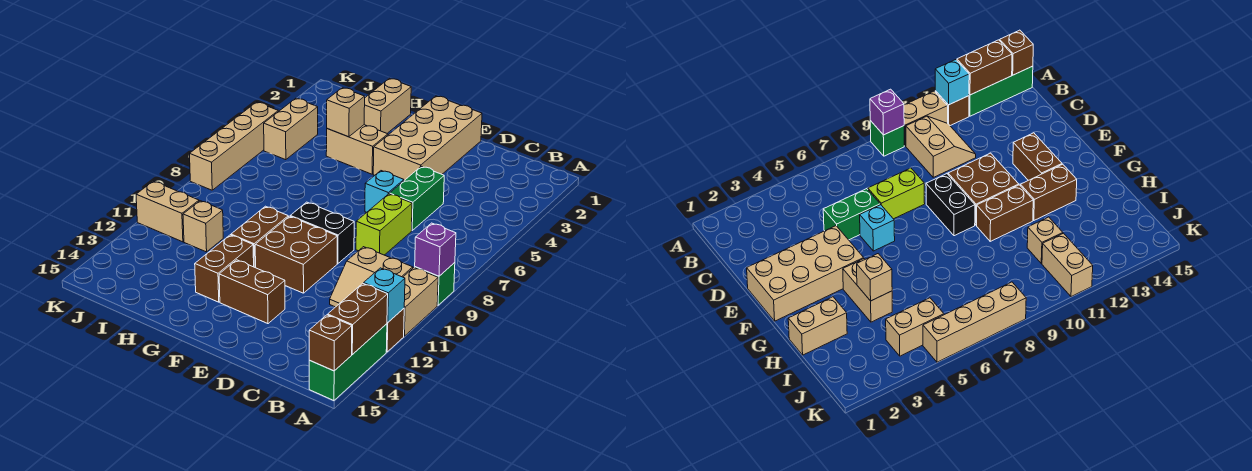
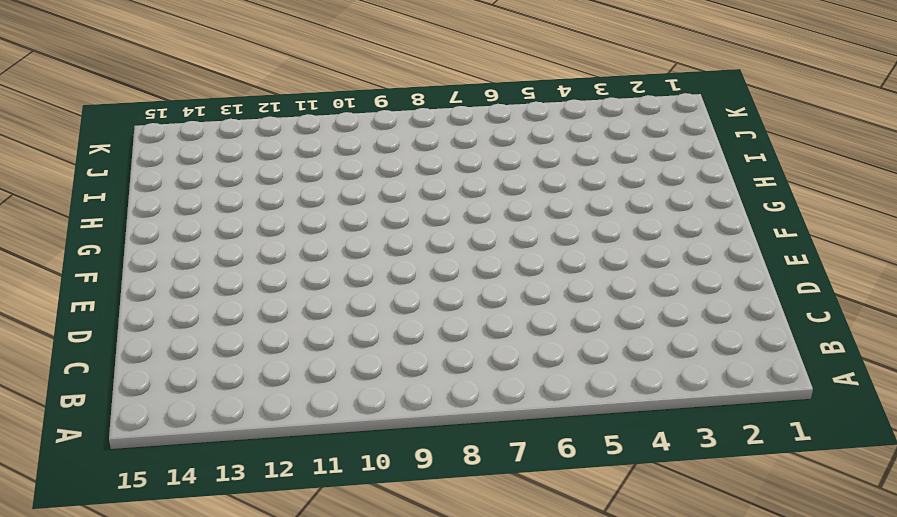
none -> green 1x1 brick [415,263,455,305]
none -> tan 1x2 brick [403,267,438,336]
none -> brown 1x1 brick [386,309,404,352]

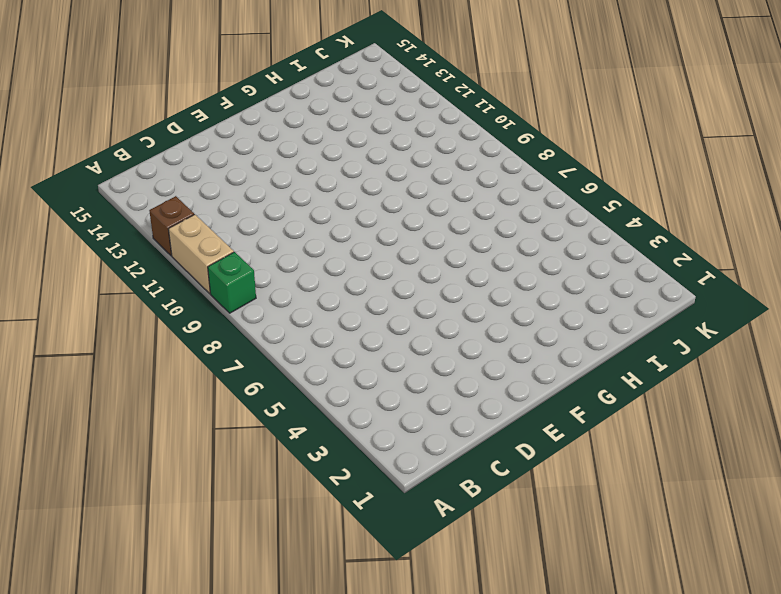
none -> green 1x3 brick [309,324,387,401]
none -> tan 2x2 slope [330,247,413,307]
none -> green 1x2 brick [390,166,444,230]

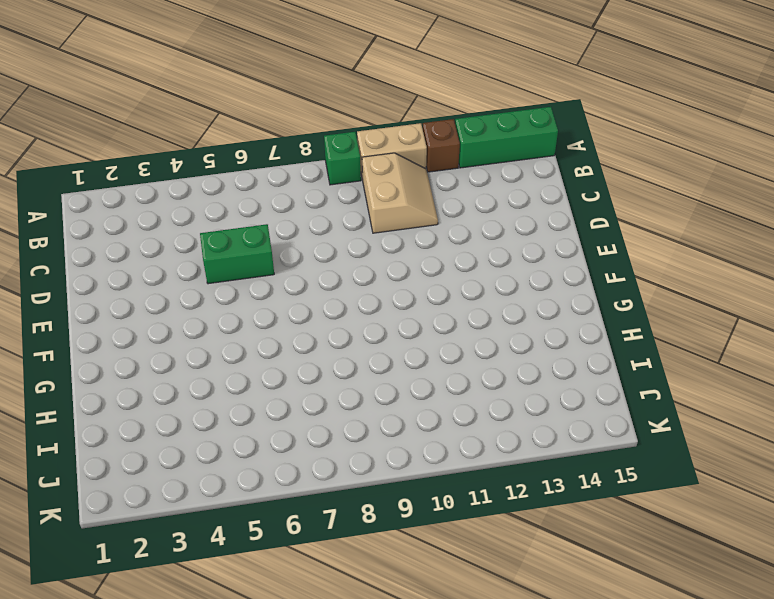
none -> lime 1x2 brick [356,194,412,255]
none -> tan 2x4 brick [373,96,482,180]
none -> cyan 1x1 brick [365,171,404,212]

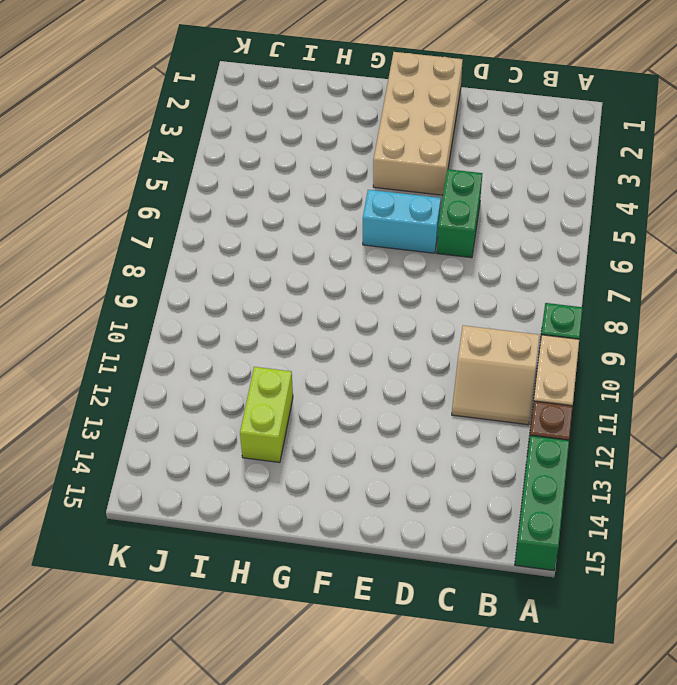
cyan 1x2 brick [363,190,441,253] -> cyan 1x1 brick [365,171,404,212]
lime 1x2 brick [240,367,293,462] -> lime 1x2 brick moved to [356,194,412,255]
none -> black 1x2 brick [290,202,354,264]
none -> brown 2x2 brick [255,216,337,293]
none -> brown 1x2 brick [219,260,285,324]

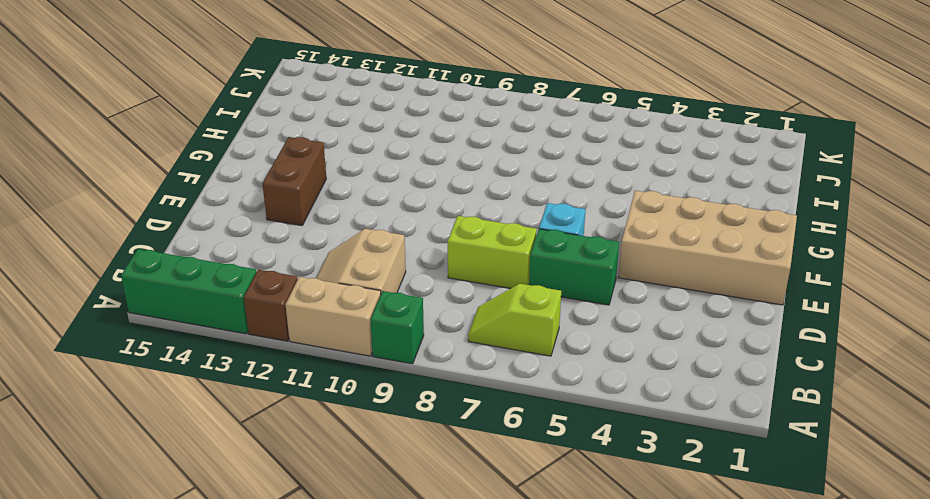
lime 1x2 slope [468,284,561,356] -> none
none -> black 1x2 brick [290,202,354,264]
none -> brown 2x2 brick [255,216,337,293]
none -> tan 1x2 brick [326,125,388,174]

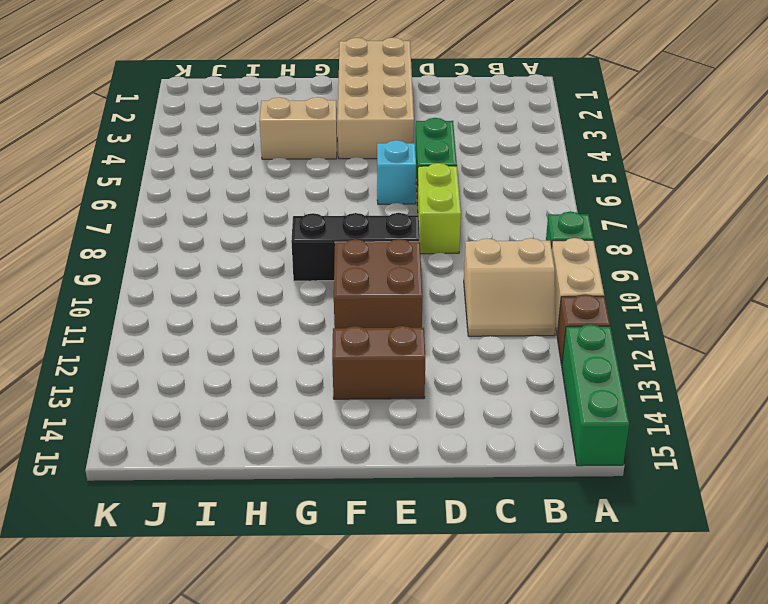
black 1x3 brick [291,213,420,281] -> black 1x2 brick [290,202,354,264]
none -> brown 1x2 brick [231,206,288,268]
none -> brown 1x2 brick [195,235,254,302]
none -> tan 1x2 brick [364,78,411,133]

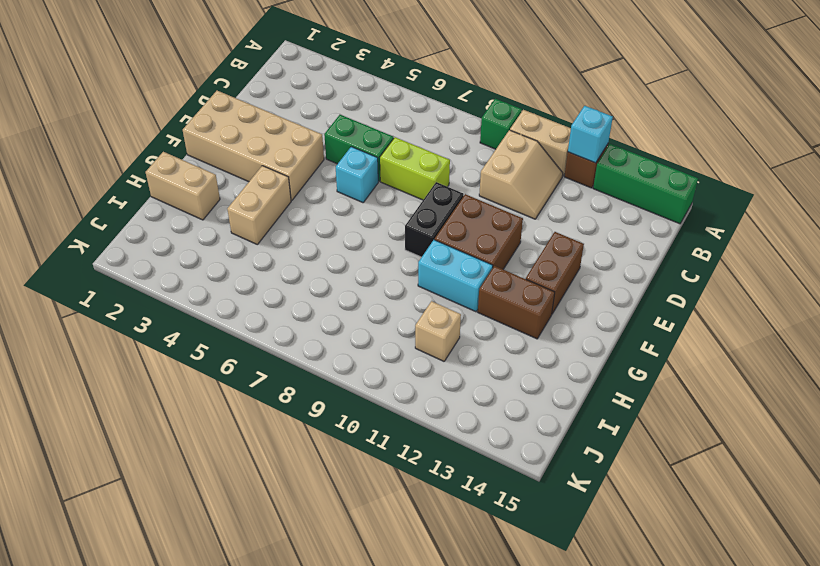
cyan 1x2 brick [418,240,493,312] -> brown 1x2 brick [231,206,288,268]
none -> tan 1x2 brick [264,98,318,160]
none -> tan 1x2 brick [136,181,199,242]
none -> tan 1x4 brick [190,102,278,190]

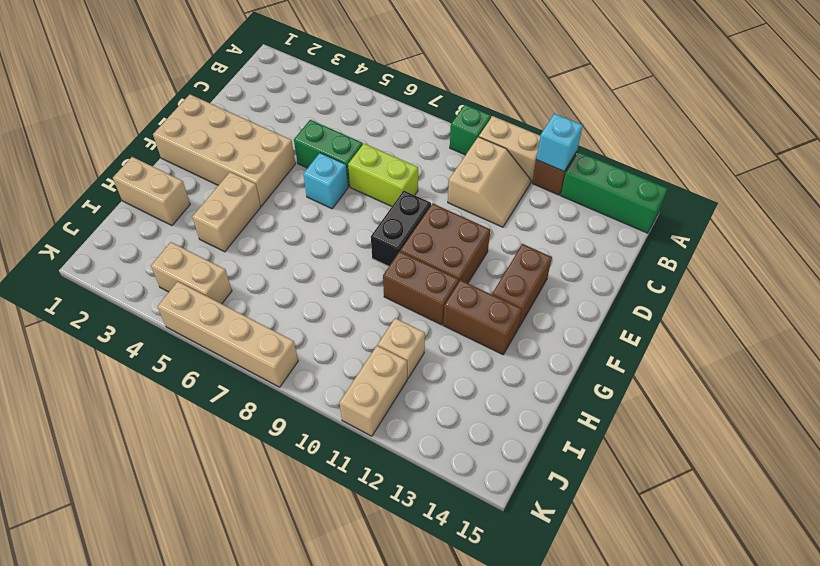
none -> purple 1x1 brick [415,223,456,276]
none -> brown 1x2 brick [328,283,388,355]
none -> brown 1x1 brick [309,315,352,371]

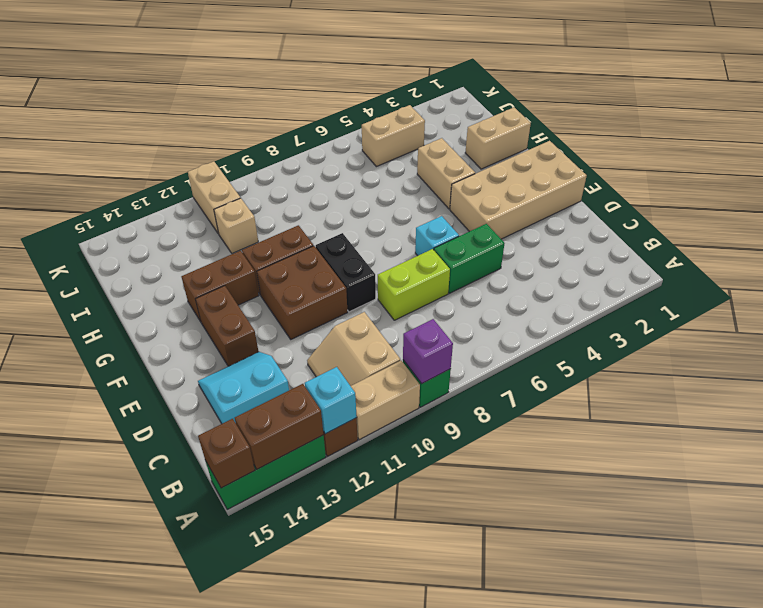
cyan 2x2 slope [198,352,289,424] -> none
none -> tan 1x4 brick [190,102,278,190]
none -> tan 1x1 brick [327,88,365,137]

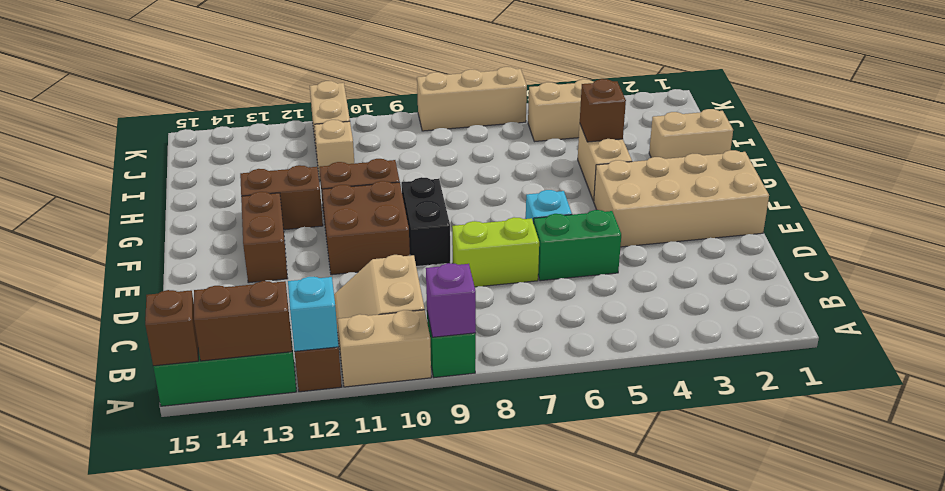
brown 1x1 brick [580,79,626,142] -> tan 1x1 brick [327,88,365,137]
tan 1x3 brick [417,67,527,131] -> tan 1x4 brick [190,102,278,190]

